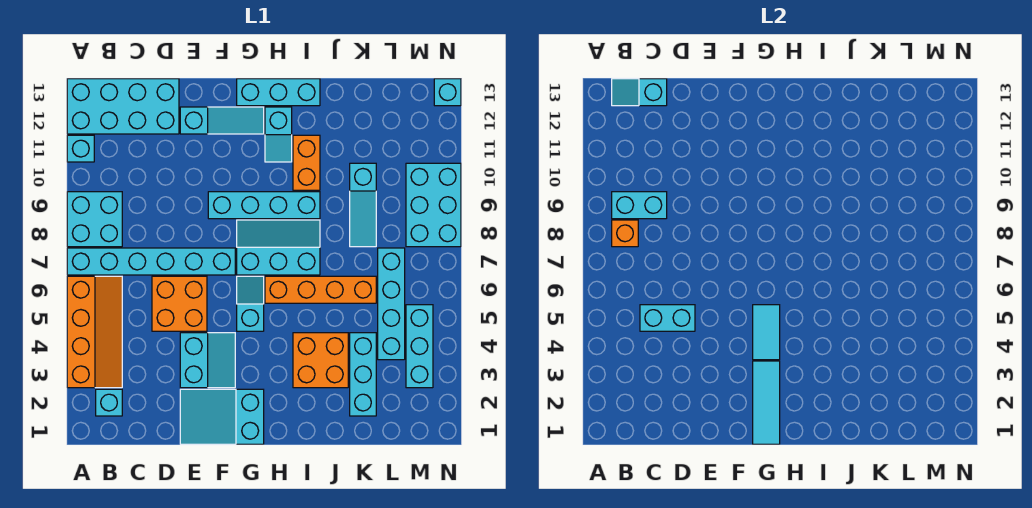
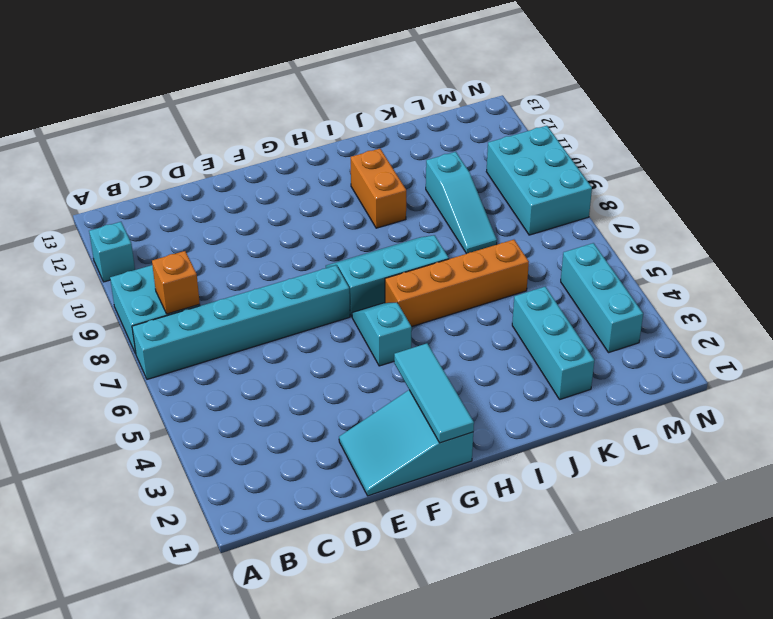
none -> orange 2x4 slope [67,276,122,388]
none -> cyan 2x4 brick [67,79,179,134]
none -> cyan 1x1 brick [96,389,122,416]
none -> orange 2x2 brick [152,276,207,331]

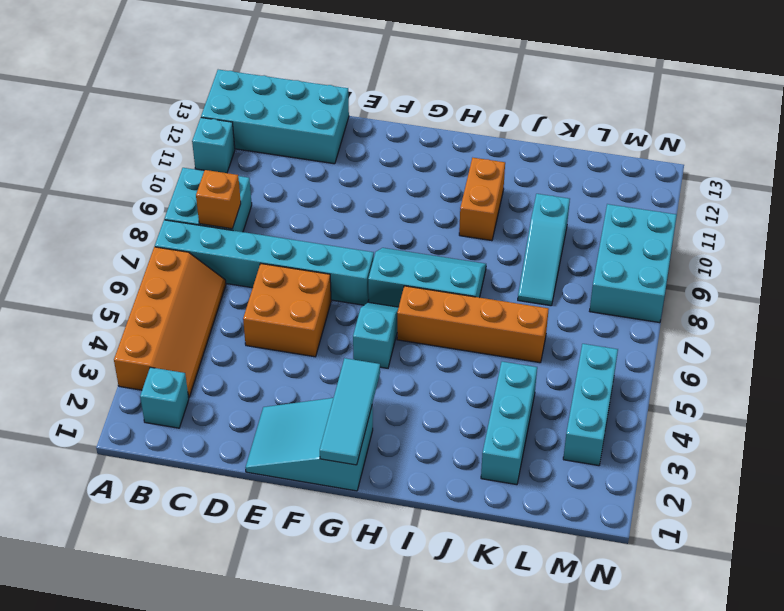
none -> cyan 2x2 slope [180,333,235,388]
none -> cyan 1x3 slope [180,107,264,134]
none -> cyan 1x4 brick [208,192,320,219]
none -> cyan 1x3 brick [237,79,320,106]

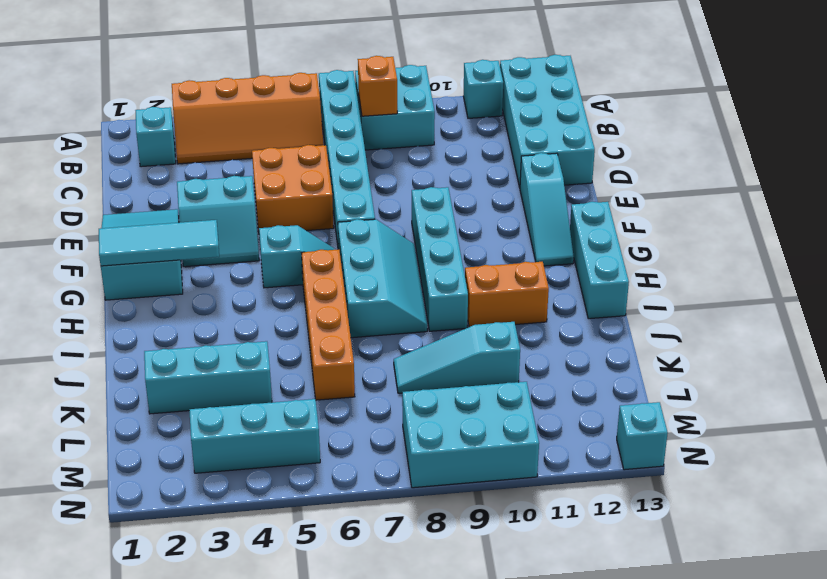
none -> cyan 1x2 slope [265,107,292,162]
none -> orange 2x2 brick [293,333,348,388]
none -> cyan 1x4 brick [378,248,405,360]
none -> cyan 1x2 brick [612,192,667,219]

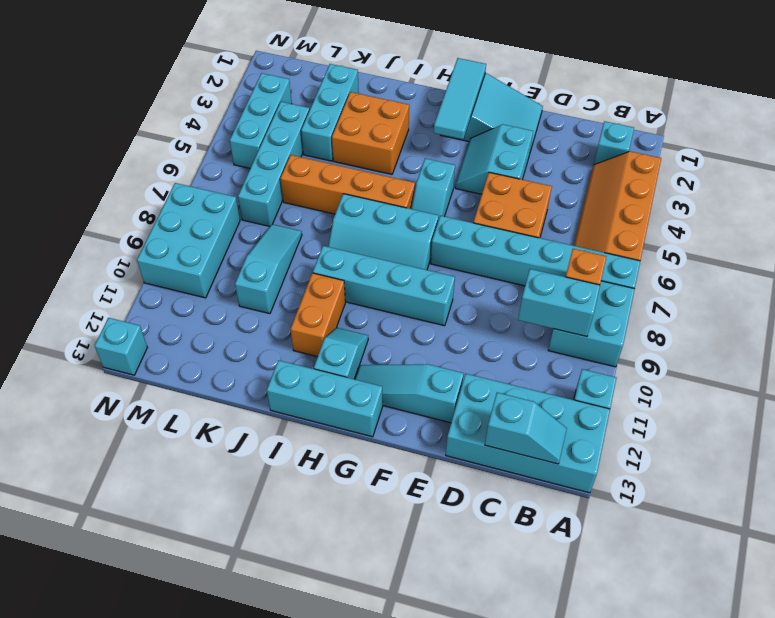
none -> cyan 1x2 brick [640,305,695,331]
none -> cyan 1x2 tile [753,305,780,360]

